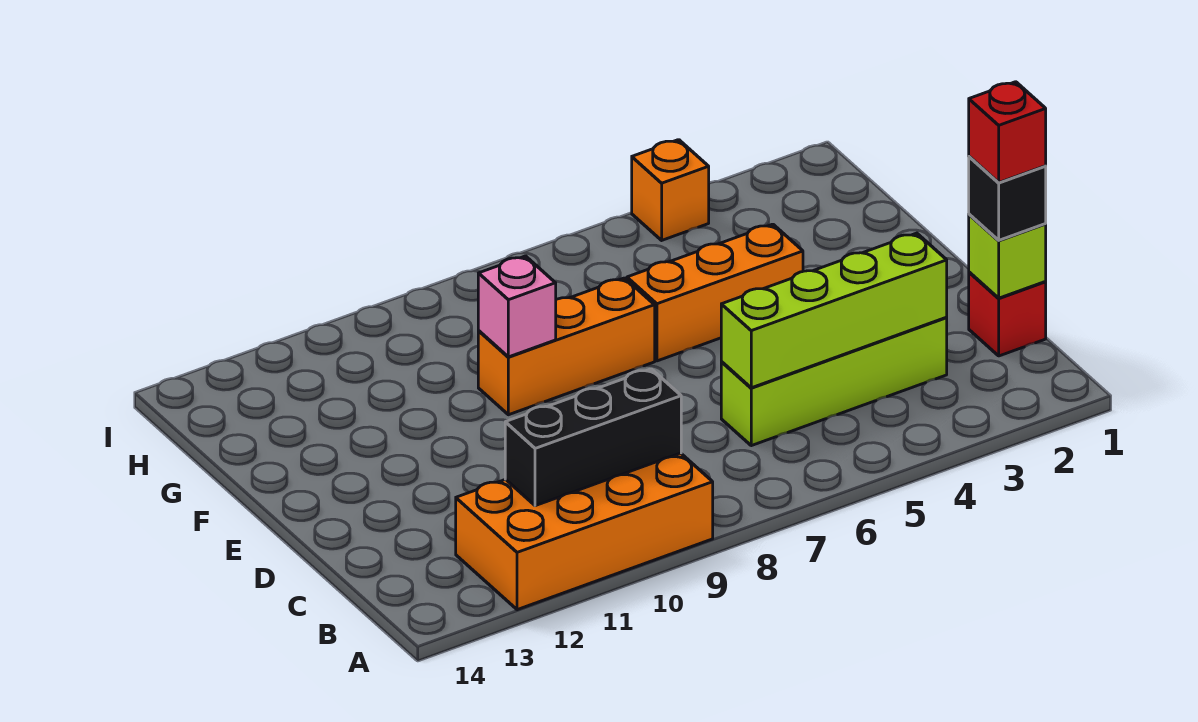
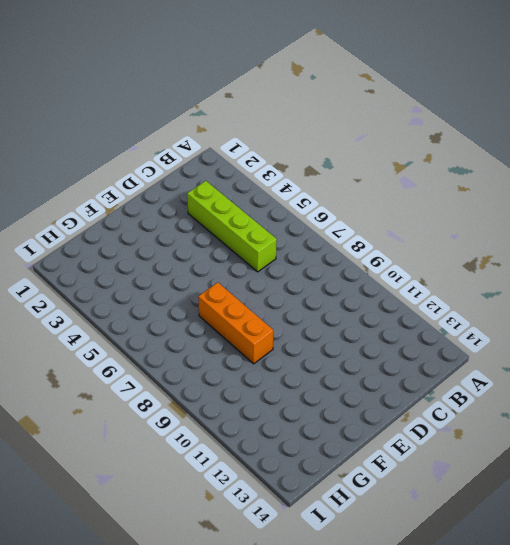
none -> orange 2x4 brick [456,453,713,610]
none -> red 1x1 brick [969,272,1046,356]
none -> orange 1x3 brick [627,224,803,361]

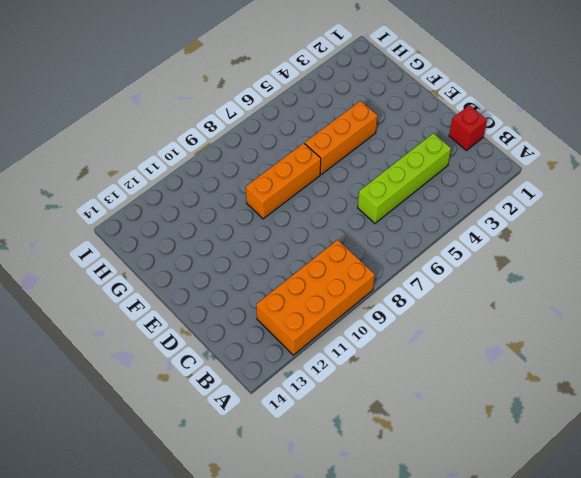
none -> orange 1x1 brick [632,140,709,240]
none -> black 1x3 brick [505,369,681,506]
none -> lime 1x1 brick [969,214,1046,298]

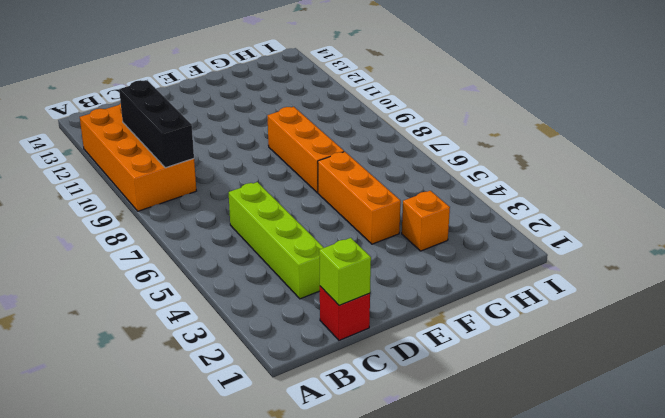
orange 1x1 brick [402,191,450,251] -> orange 1x1 brick moved to [632,140,709,240]
none -> lime 1x4 brick [721,233,947,388]
none -> pink 1x1 brick [478,256,556,357]
none -> black 1x1 brick [969,157,1046,240]

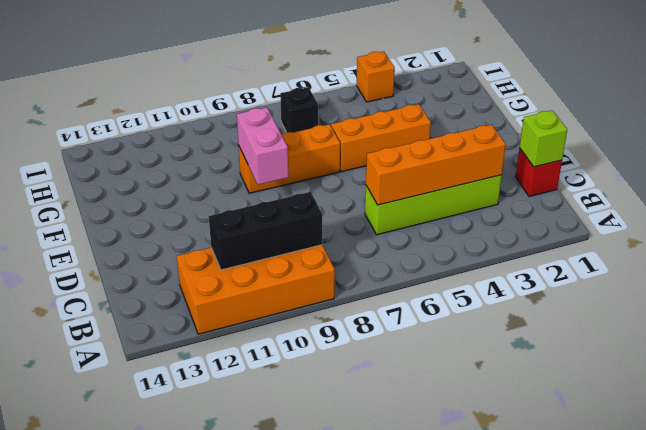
orange 1x4 brick [366,125,506,205] -> lime 1x4 brick [721,233,947,388]
pink 1x2 brick [237,107,288,185] -> pink 1x1 brick [478,256,556,357]
black 1x1 brick [280,87,318,133] -> black 1x1 brick moved to [969,157,1046,240]
none -> red 1x1 brick [969,82,1046,182]

